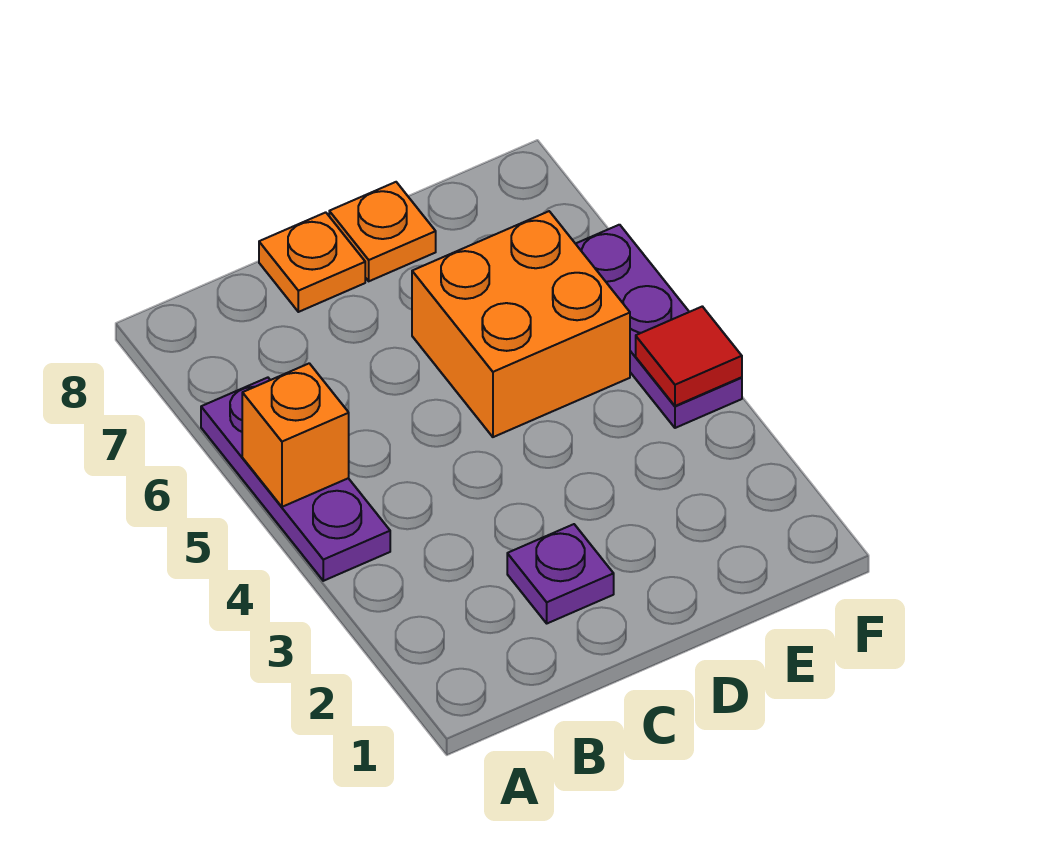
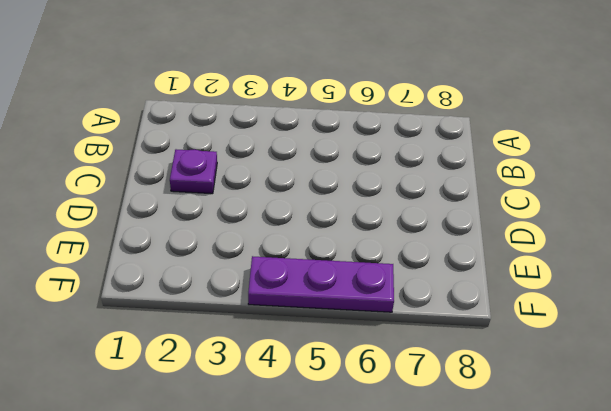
none -> purple 1x3 plate [201,378,390,581]
none -> orange 1x1 plate [259,212,365,312]

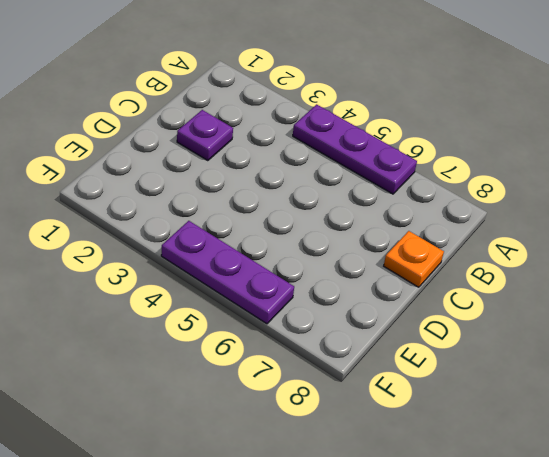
none -> orange 2x2 brick [412,211,630,437]
none -> orange 1x1 plate [329,182,436,281]

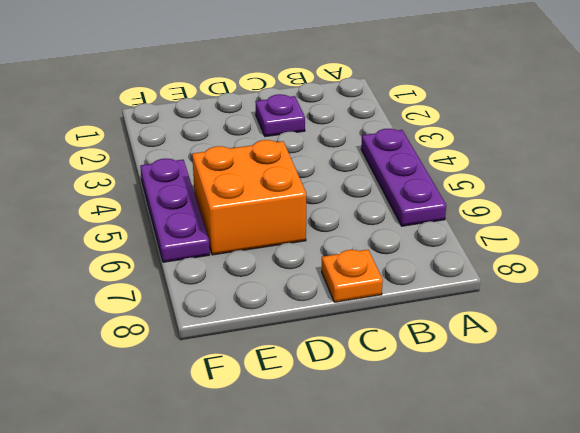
none -> orange 1x1 plate [329,182,436,281]
none -> orange 1x1 brick [242,363,349,507]

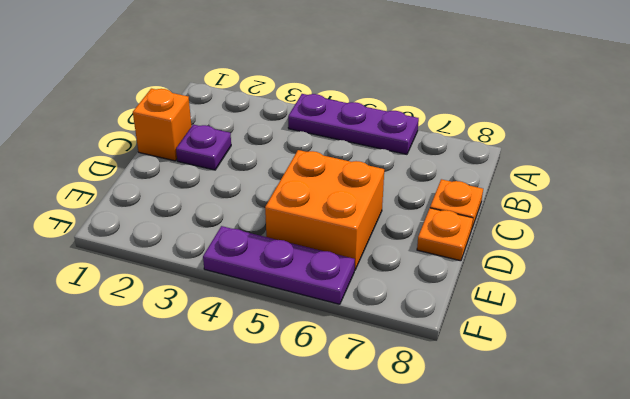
orange 1x1 brick [133,89,192,161] -> orange 1x1 brick moved to [242,363,349,507]
none -> red 1x1 tile [636,306,742,406]

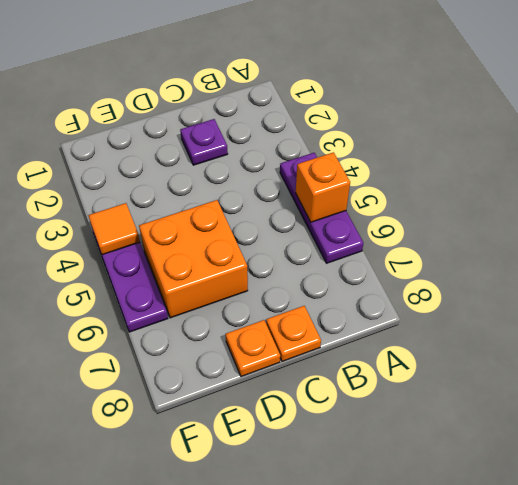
orange 1x1 tile [88,203,140,255] -> red 1x1 tile [636,306,742,406]

